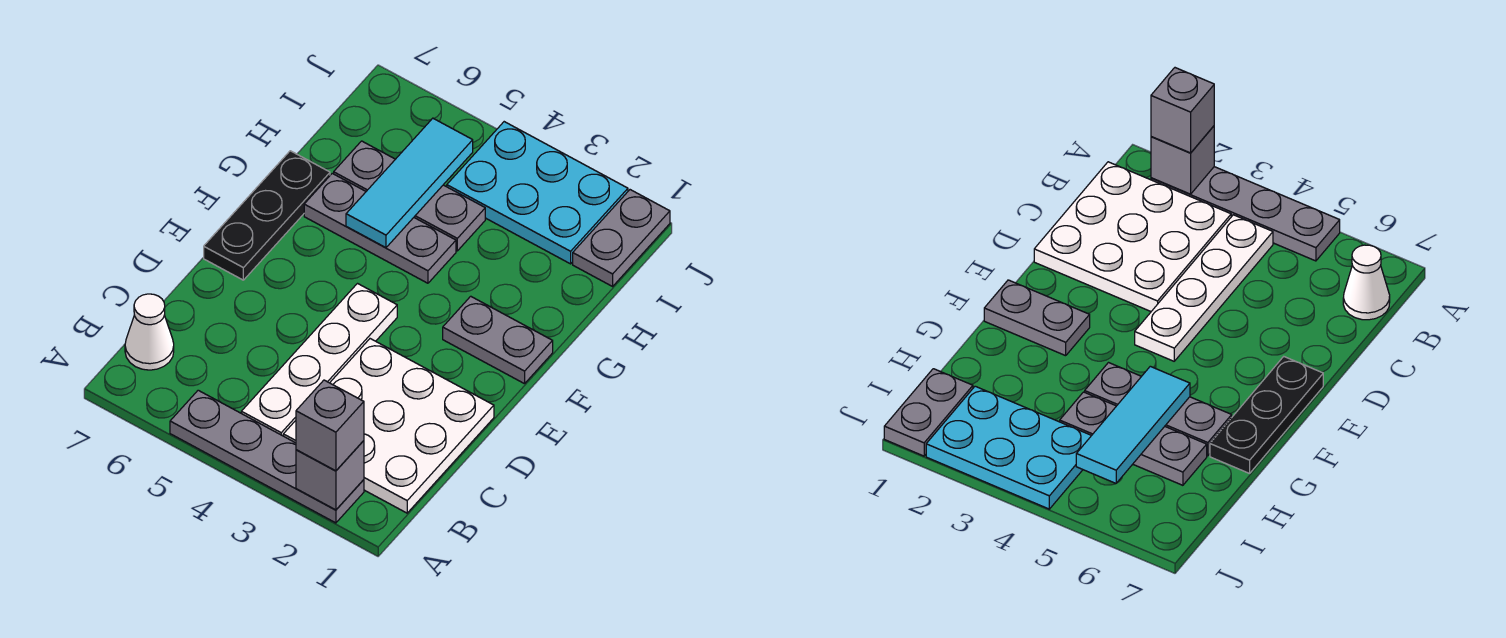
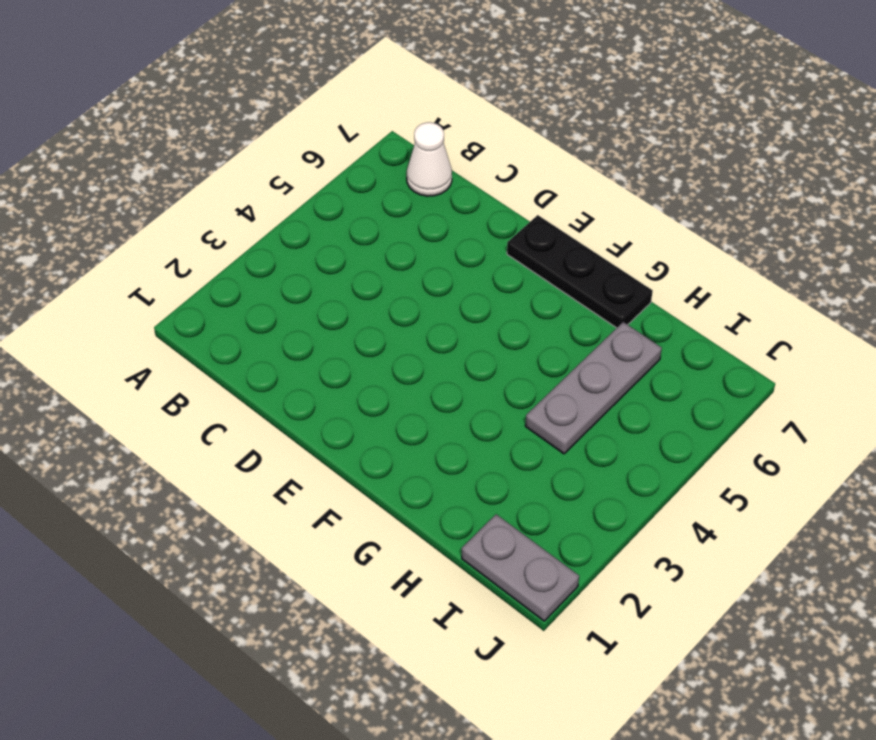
none -> grey 1x4 plate [170,390,364,523]
none -> white 3x3 plate [283,339,494,513]
none -> white 1x4 plate [241,284,397,436]

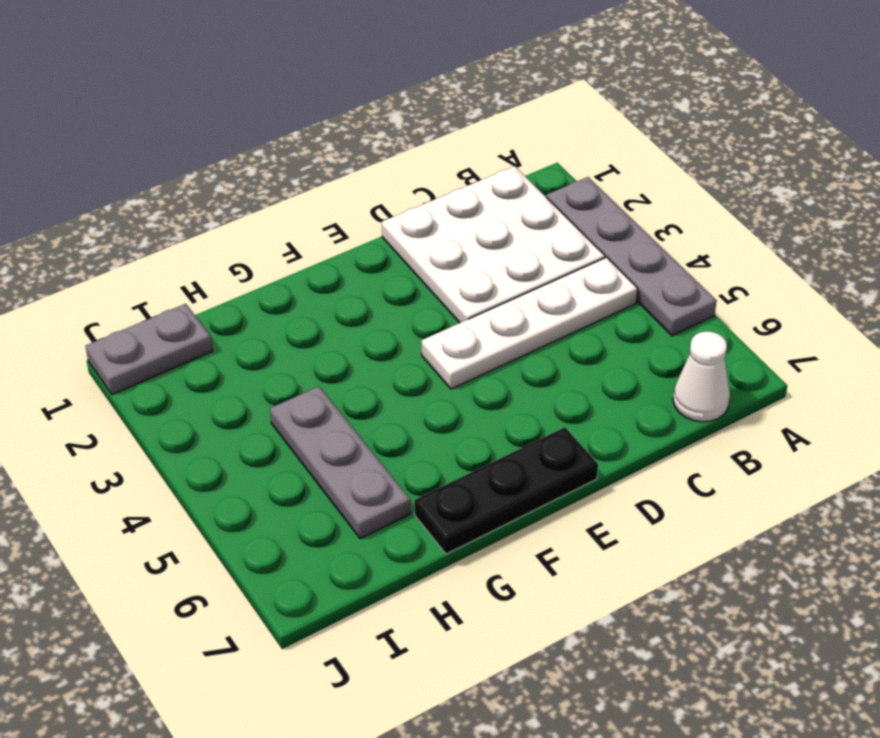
none -> grey 1x2 plate [443,296,553,384]
none -> grey 1x3 plate [304,173,456,283]
none -> cyan 2x3 plate [447,122,628,264]

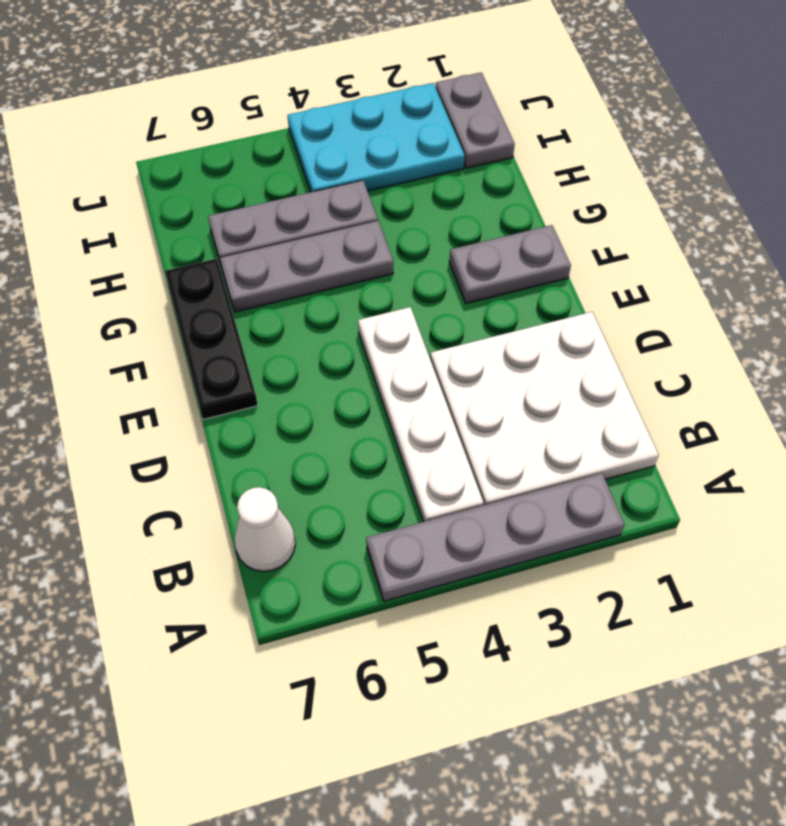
none -> grey 1x1 brick [296,441,364,510]
none -> cyan 1x3 tile [346,118,473,248]
none -> grey 1x1 brick [296,380,364,471]

